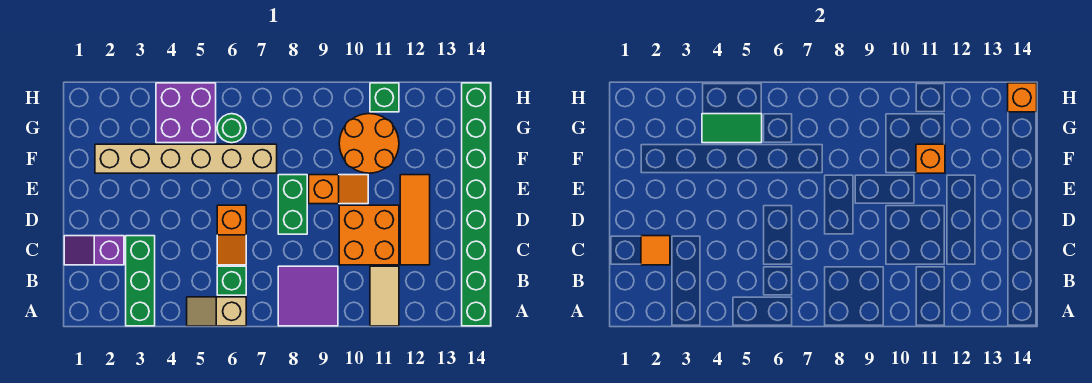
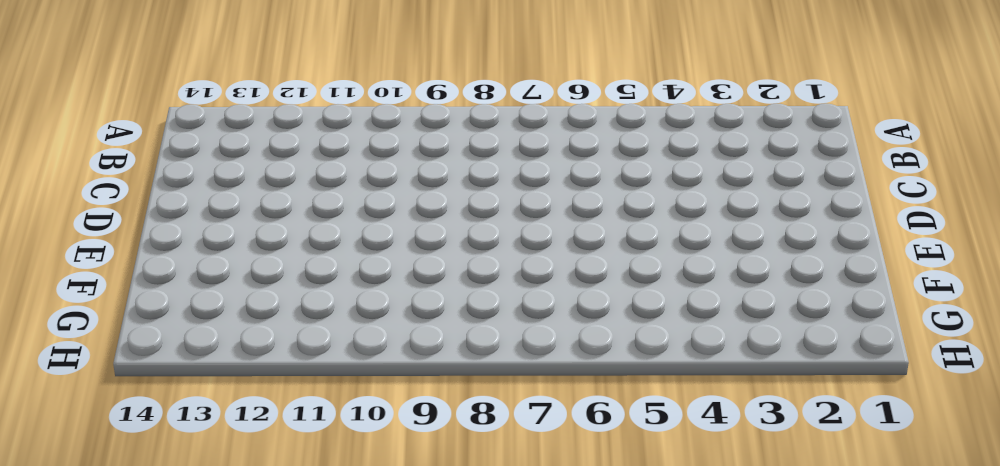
none -> green 1x3 brick [126,236,155,326]
none -> tan 1x2 slope [187,297,246,326]
none -> purple 2x2 tile [278,266,338,326]

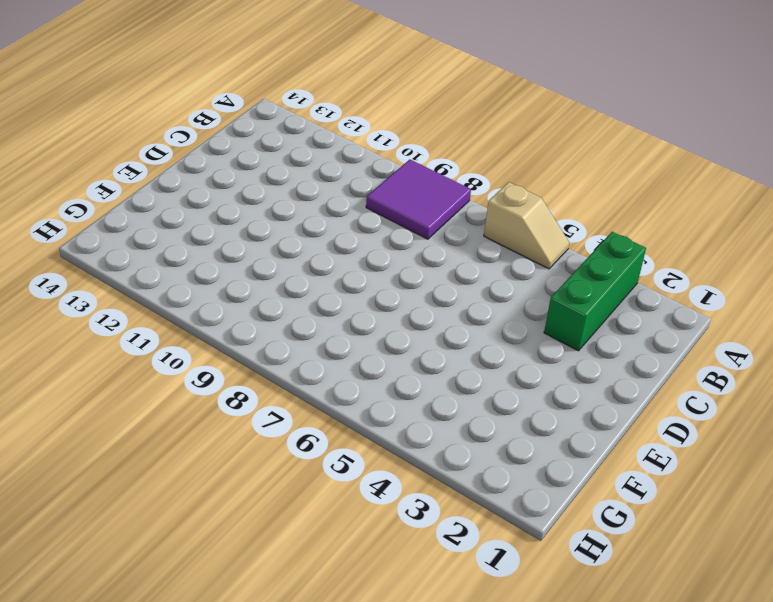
none -> tan 1x2 tile [370,266,399,326]
none -> green 1x8 brick [462,83,491,326]
none -> green 1x1 brick [217,266,246,295]

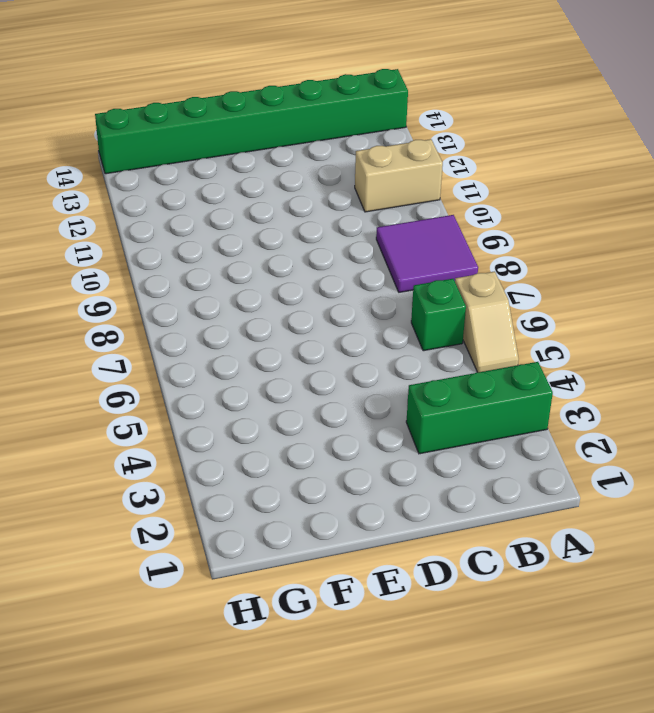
tan 1x2 brick [355,139,443,212] -> tan 1x2 tile [370,266,399,326]
none -> purple 1x2 slope [64,236,124,265]
none -> orange 1x2 slope [217,205,246,265]
none -> orange 2x2 brick [339,205,399,265]

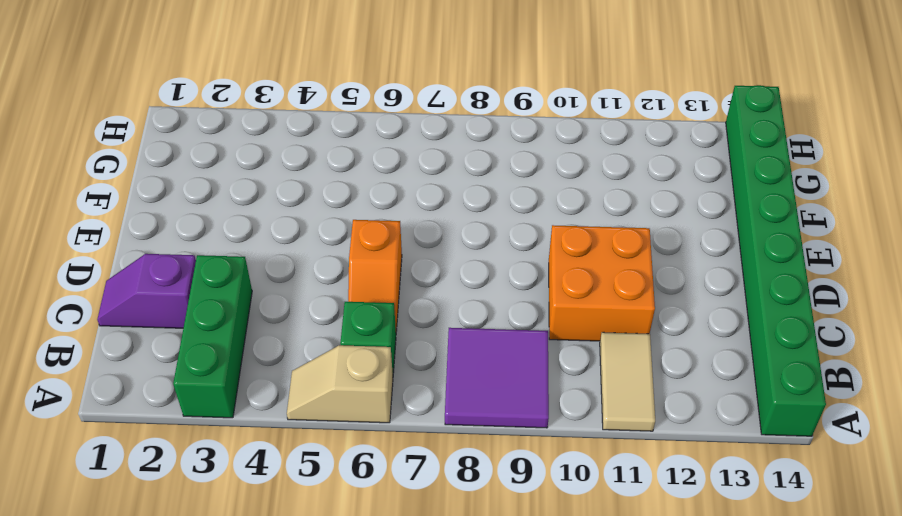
none -> orange 1x3 tile [400,175,430,265]
none -> green 1x2 brick [278,175,307,234]
none -> orange 1x2 slope [309,175,368,204]

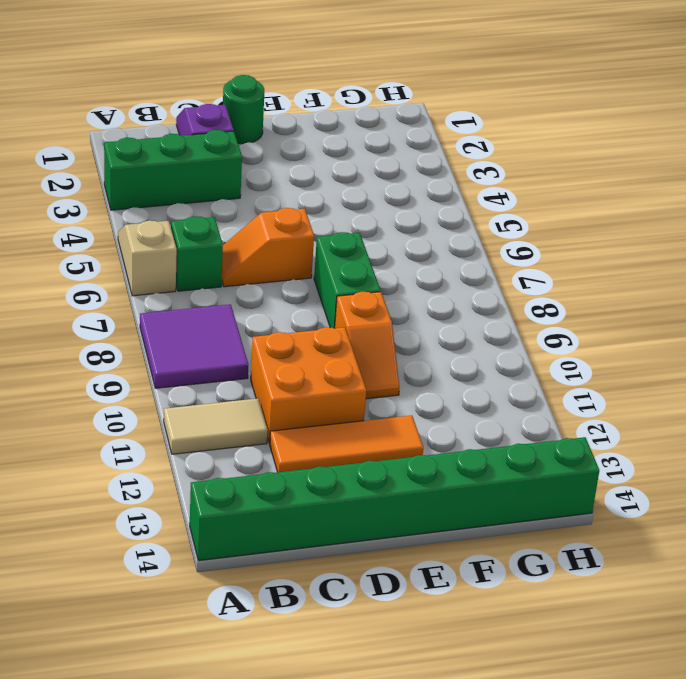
green 1x1 round brick [223,75,264,144] -> green 1x1 round brick moved to [217,114,246,143]
green 1x2 brick [314,232,381,328] -> green 1x2 brick turned to [278,175,307,234]
none -> tan 1x6 brick [95,144,277,173]
none -> orange 2x2 round brick [339,114,399,173]
none -> purple 2x2 brick [156,83,216,143]

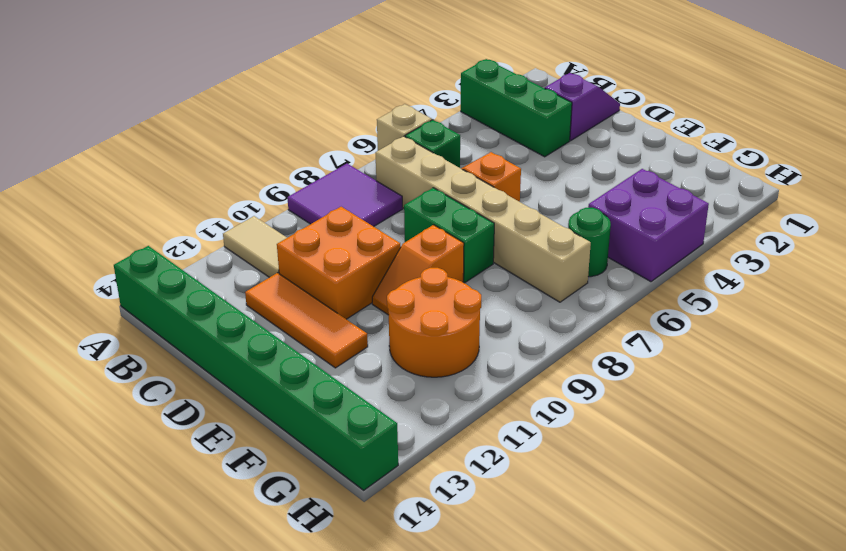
tan 1x6 brick [375,136,591,302] -> tan 1x6 brick turned to [95,144,277,173]
none -> green 1x1 brick [370,83,399,112]
none -> orange 1x1 tile [641,236,670,265]
none -> orange 1x1 brick [916,144,945,173]

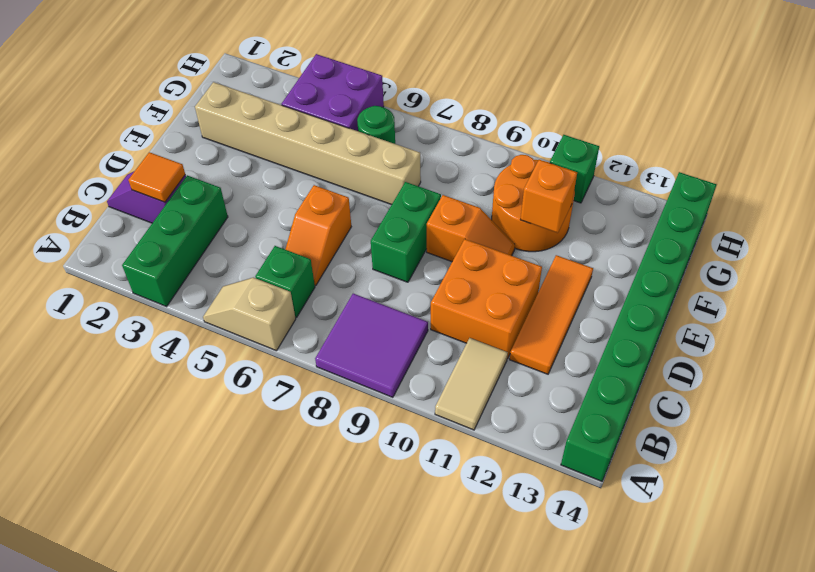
none -> green 1x2 tile [702,114,762,143]
none -> orange 1x1 brick [1008,83,1037,112]

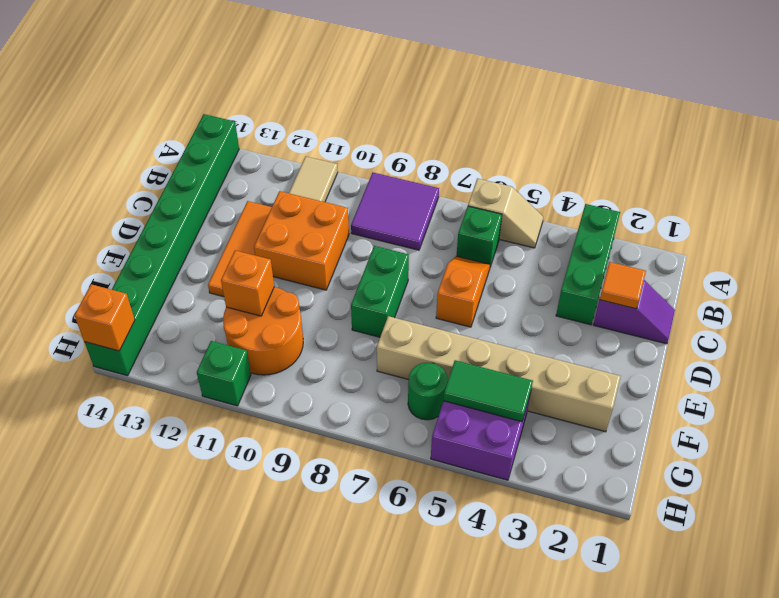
none -> orange 1x2 slope [309,175,368,204]

